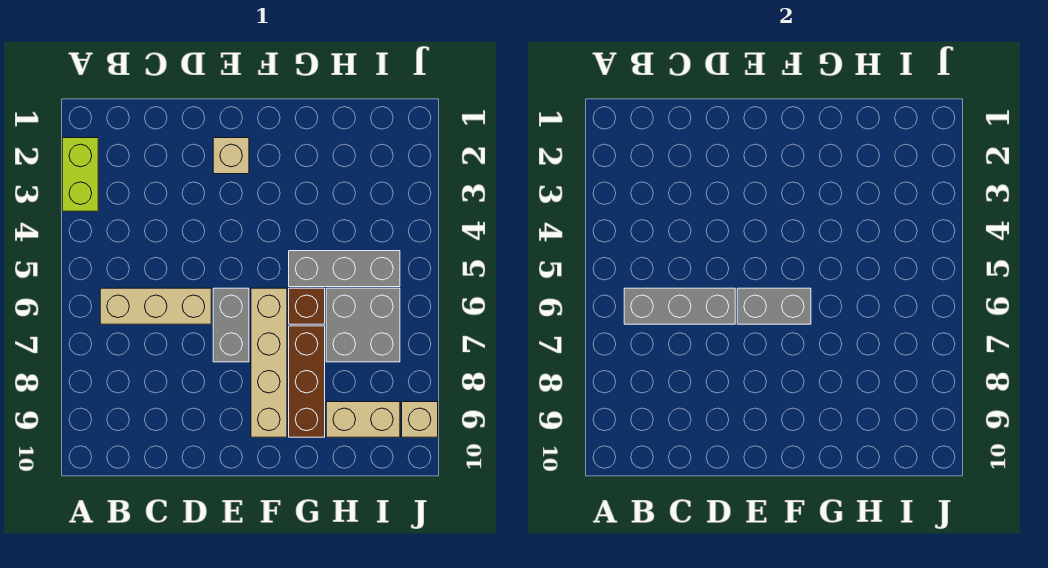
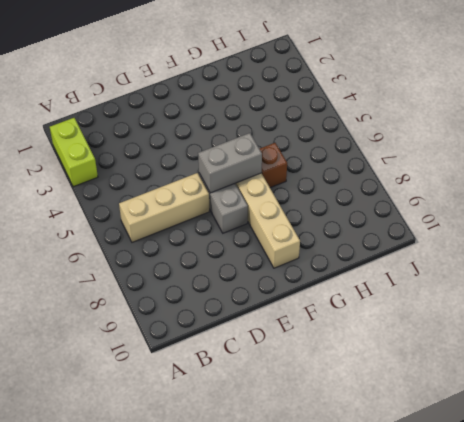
none -> tan 1x1 brick [213,138,249,174]
none -> grey 1x3 brick [289,251,400,287]
none -> brown 1x3 brick [289,326,325,437]

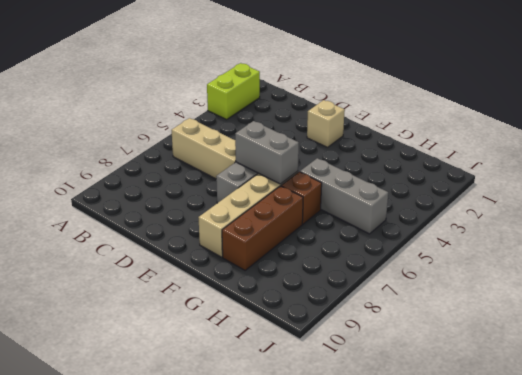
none -> grey 2x2 brick [326,288,400,362]
none -> tan 1x2 brick [326,402,400,437]
none -> tan 1x1 brick [402,402,438,437]

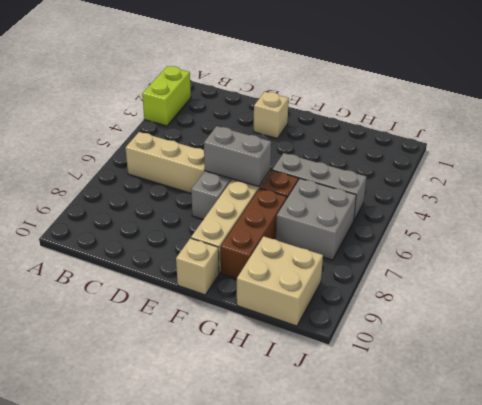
tan 1x1 brick [176,238,219,295] -> tan 1x1 brick moved to [402,402,438,437]
tan 2x2 brick [237,236,323,326] -> tan 1x2 brick [326,402,400,437]
none -> grey 1x3 brick [624,288,735,324]

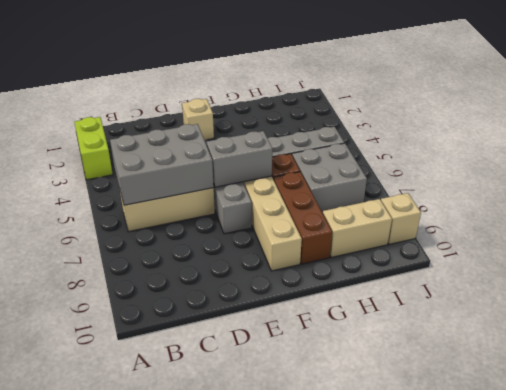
grey 2x3 brick [110,124,214,205] -> grey 1x3 brick [624,288,735,324]

